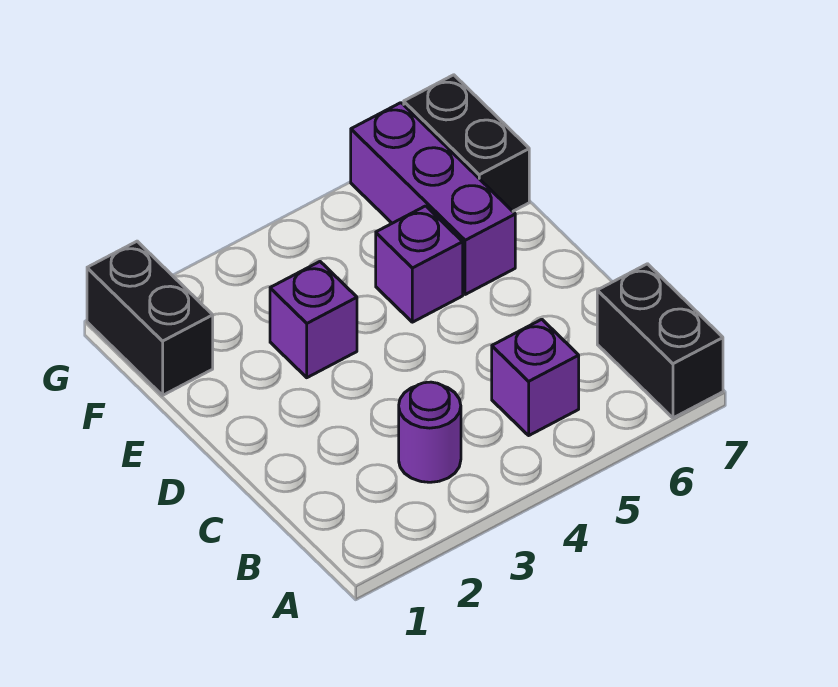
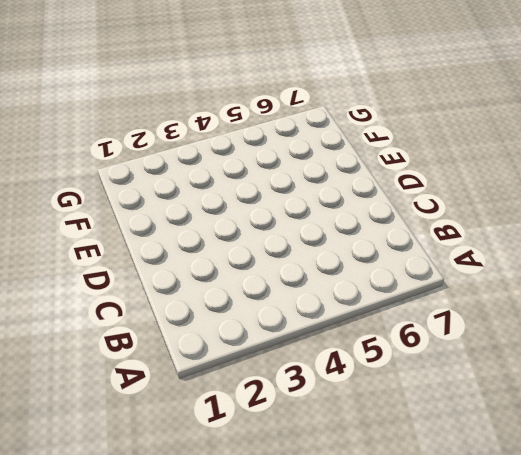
none -> black 1x2 brick [597,264,723,418]
none -> purple 1x1 round brick [399,382,461,482]

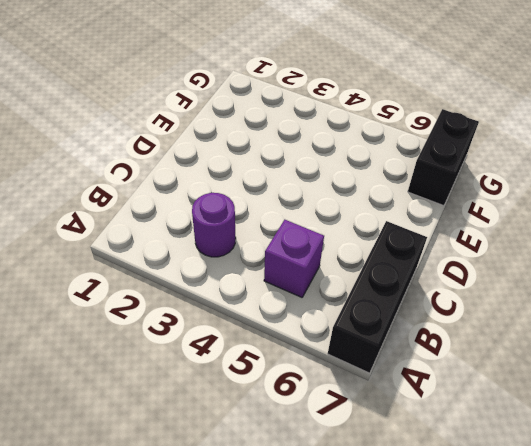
black 1x3 brick [328,221,427,373] -> black 1x2 brick [597,264,723,418]
none -> purple 1x1 brick [270,262,357,378]
none -> purple 1x1 brick [376,206,463,322]

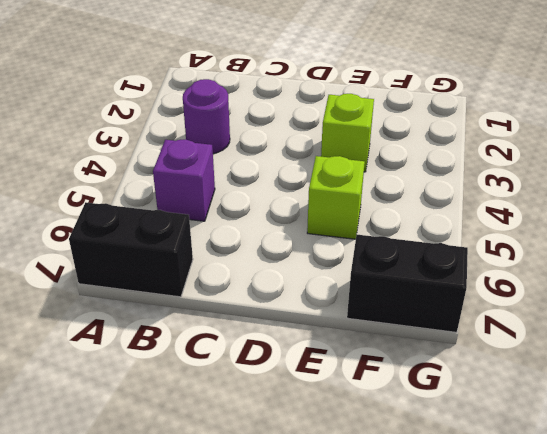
lime 1x1 brick [321,94,374,172] -> purple 1x1 brick [270,262,357,378]
lime 1x1 brick [307,156,365,239] -> purple 1x1 brick [376,206,463,322]
none -> purple 1x3 brick [351,103,515,295]
none -> black 1x2 brick [87,241,213,395]

